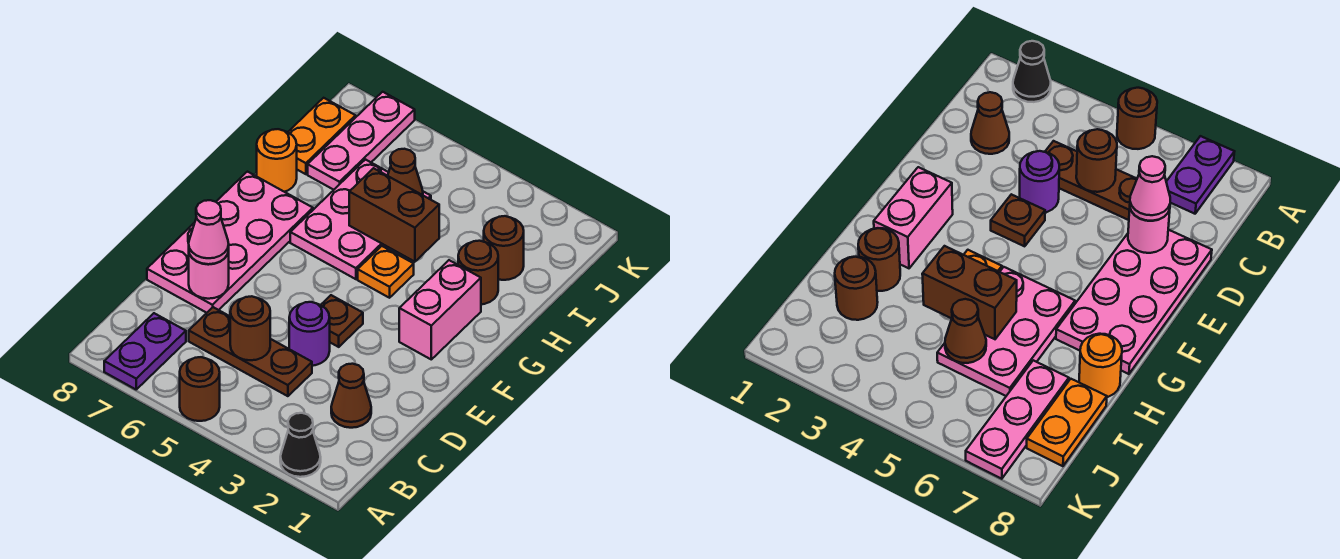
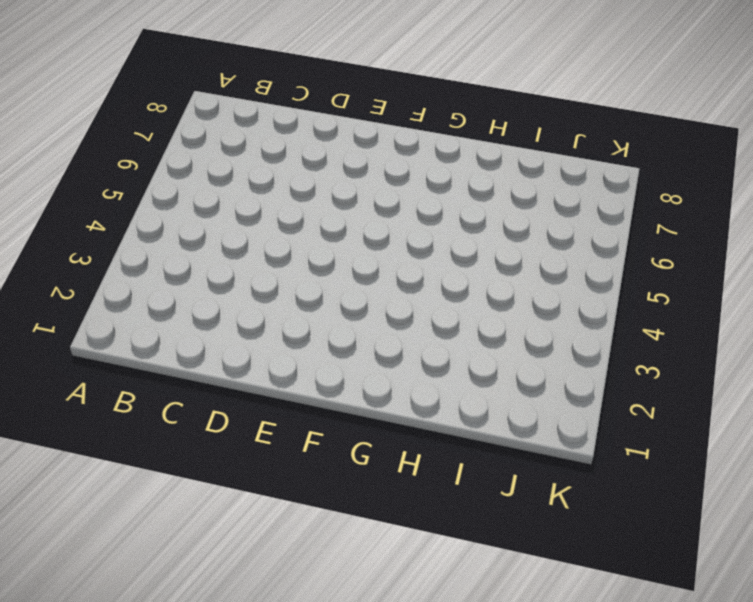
none -> black 1x1 cone [280,413,321,477]
none -> brown 1x1 round brick [180,357,220,421]
none -> purple 1x2 plate [104,313,186,389]

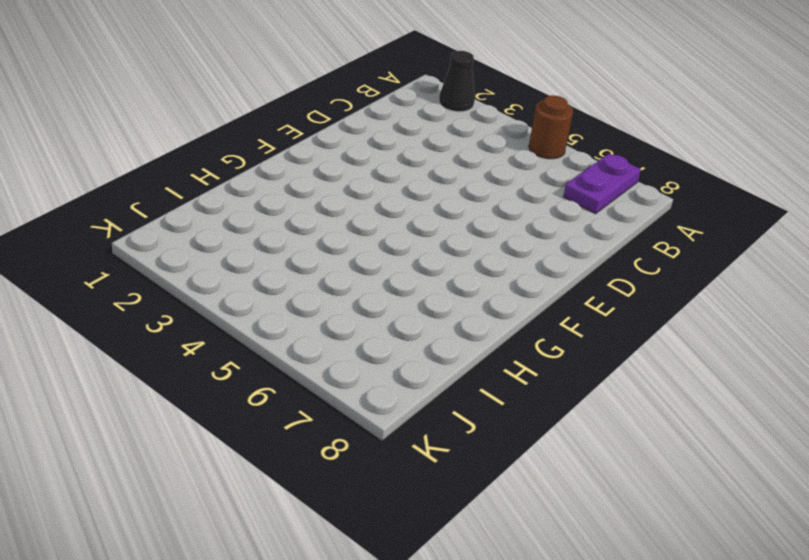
none -> brown 1x1 cone [331,364,371,428]
none -> brown 1x3 plate [189,307,312,396]
none -> purple 1x1 round brick [289,302,330,366]

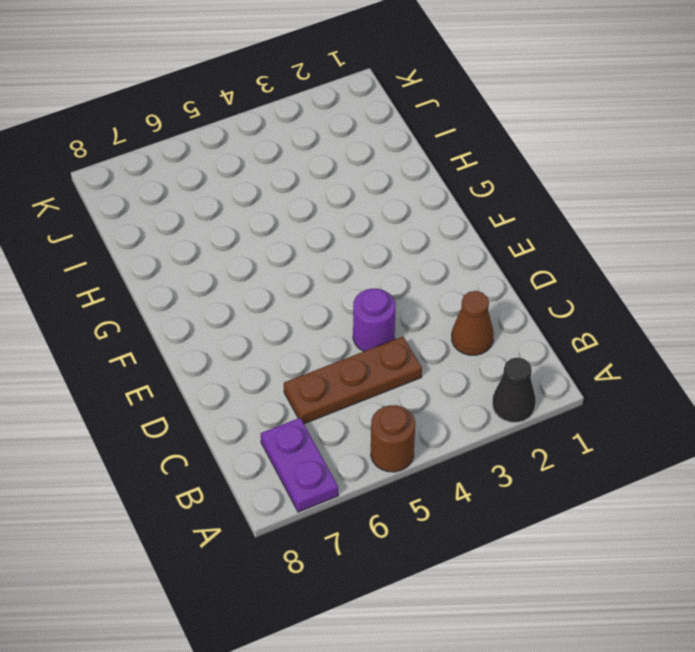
none -> pink 2x4 plate [147,172,313,313]
none -> brown 1x1 plate [321,295,363,347]
none -> pink 1x2 brick [399,260,481,359]

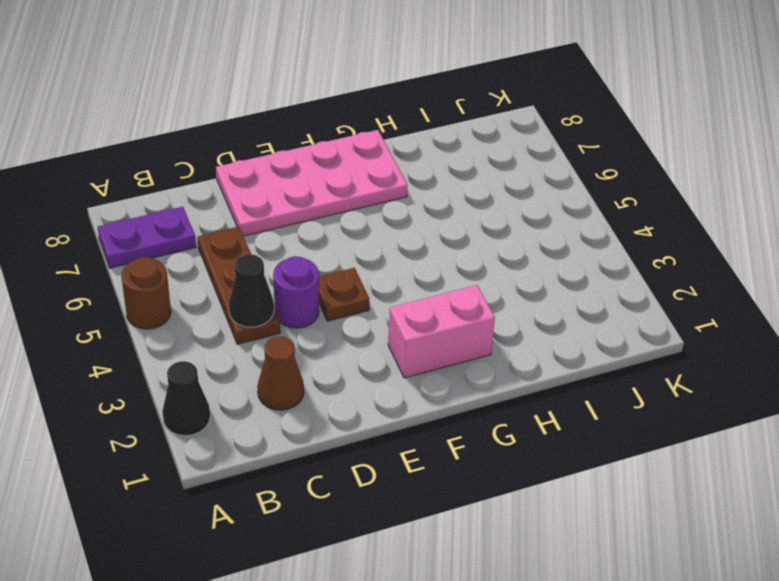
black 1x1 cone [229,254,274,327] -> none
none -> orange 1x1 plate [358,246,414,298]
none -> pink 2x3 plate [290,160,431,279]
none -> brown 1x1 round brick [458,241,498,304]

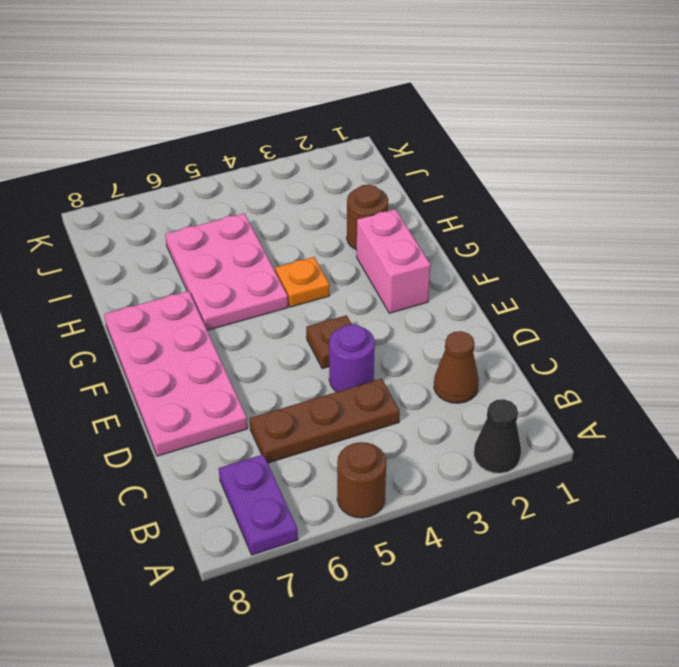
none -> orange 1x1 round brick [257,129,297,192]
none -> brown 1x1 round brick [484,216,524,280]
none -> pink 1x3 plate [308,92,415,190]

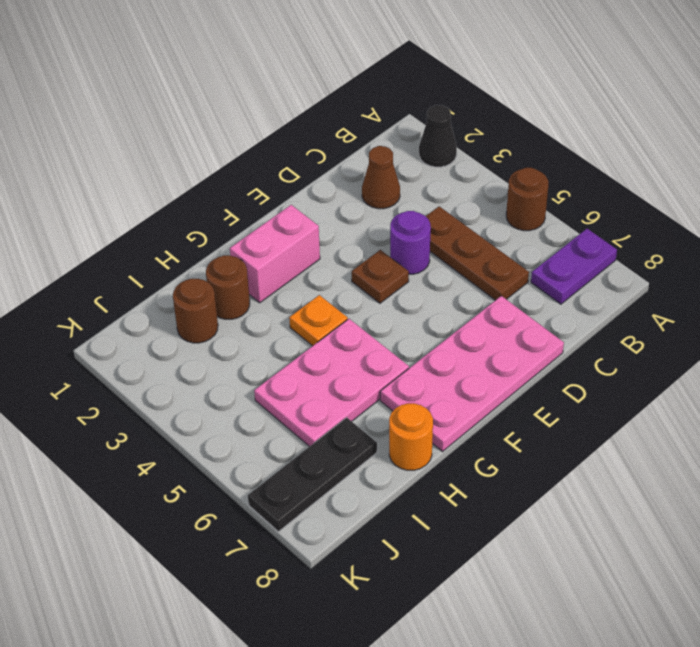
black 1x3 plate [248,418,377,532] -> pink 1x3 plate [308,92,415,190]
none -> orange 1x2 plate [288,98,356,174]
none -> brown 1x1 round brick [230,296,270,360]
none -> pink 1x1 round brick [189,251,229,299]

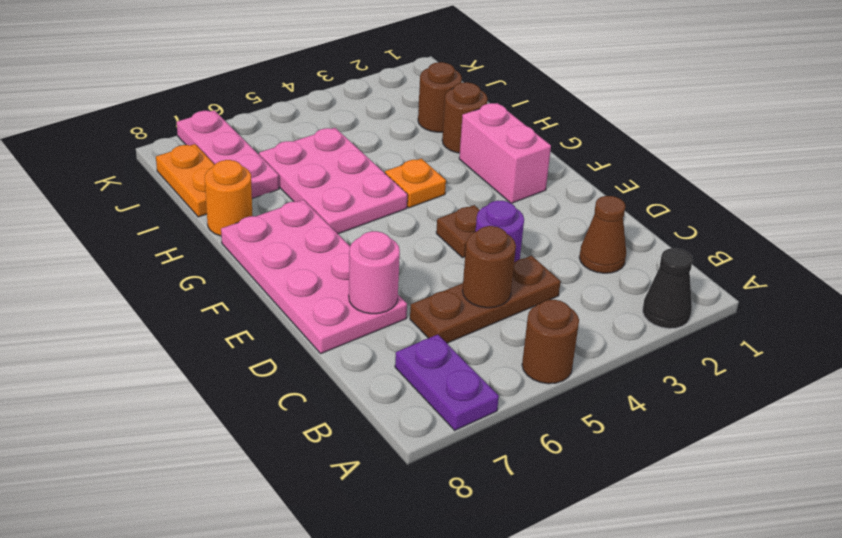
none -> brown 1x2 brick [349,168,439,262]
none -> brown 1x1 cone [388,149,423,195]
none -> pink 1x1 cone [189,200,229,264]

